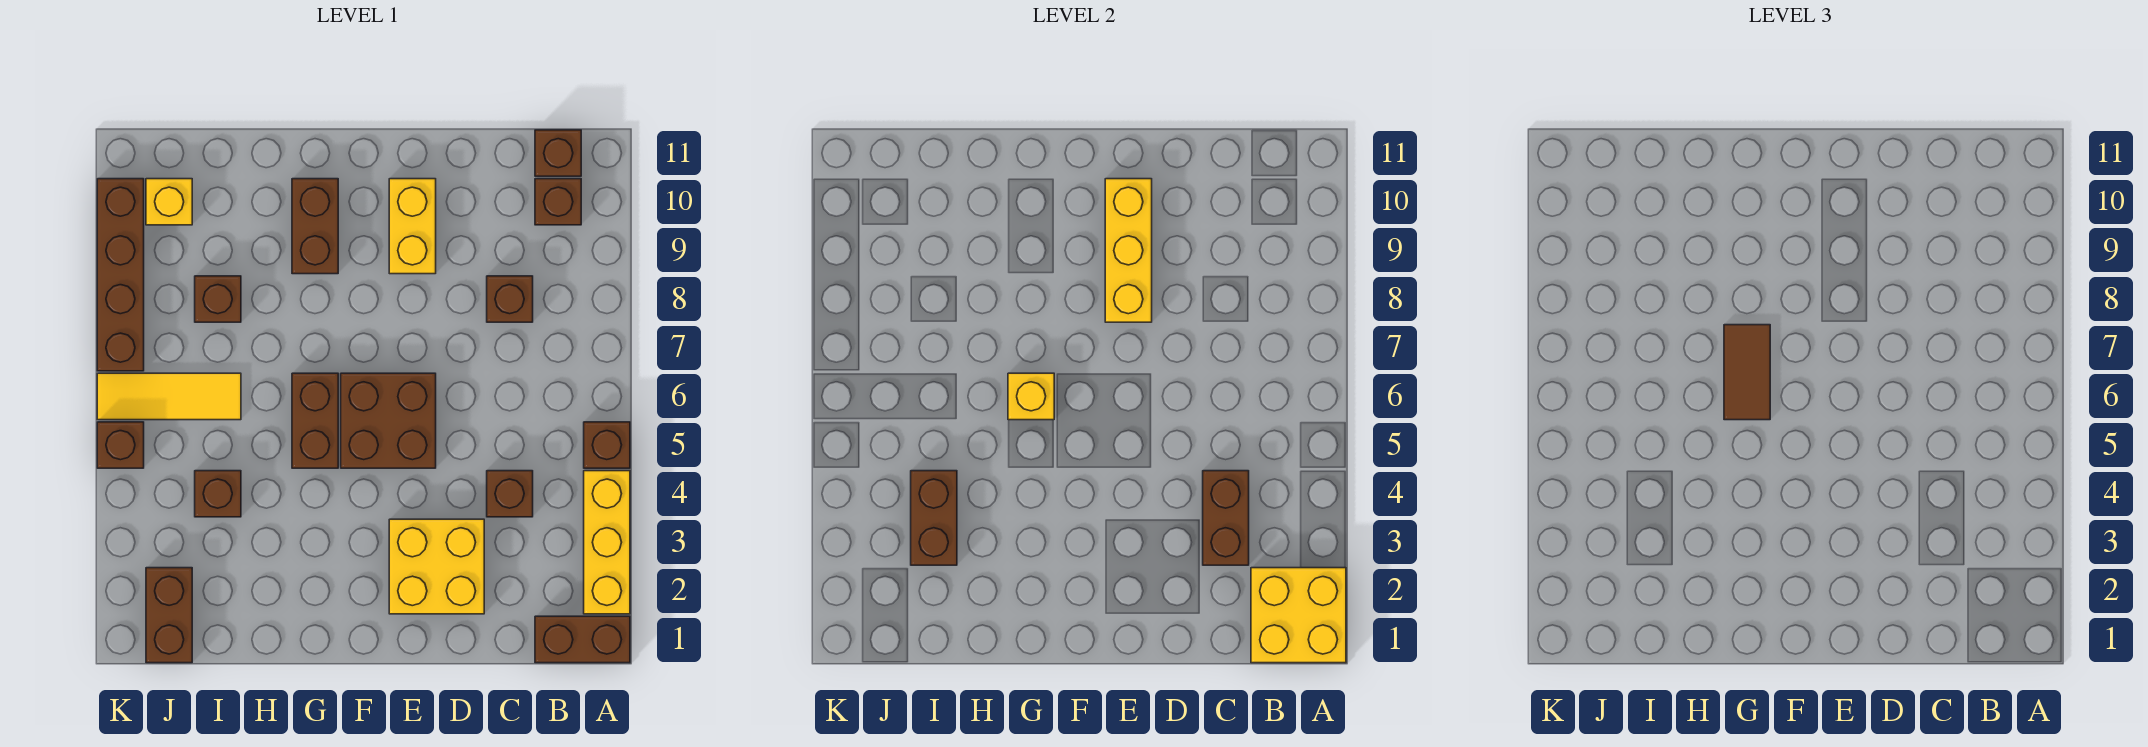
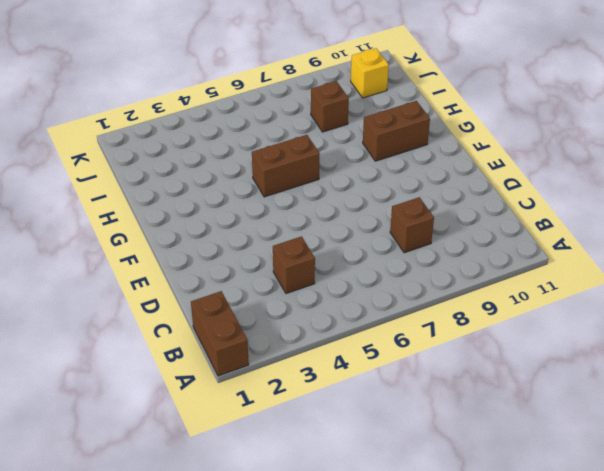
none -> yellow 1x3 brick [584,471,630,614]
none -> brown 1x1 brick [584,422,630,468]
none -> brown 1x1 brick [535,179,581,225]

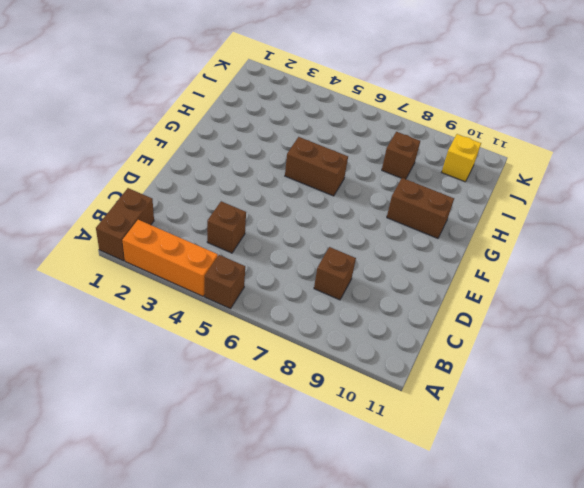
orange 1x3 brick [122,220,218,296] -> yellow 1x3 brick [584,471,630,614]
none -> brown 1x1 brick [535,179,581,225]
none -> brown 1x1 brick [535,130,581,176]
none -> yellow 2x2 brick [389,519,484,614]

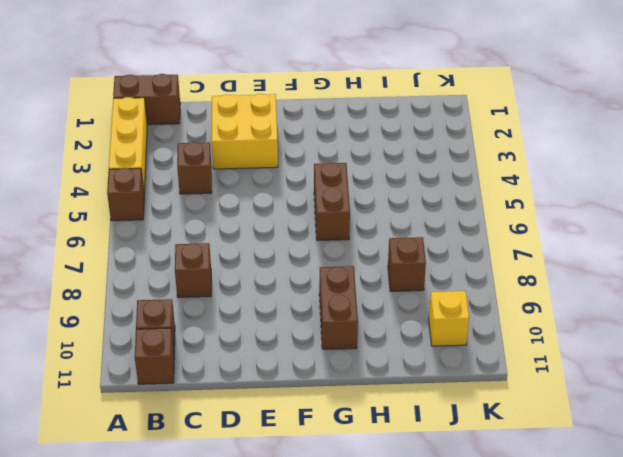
none -> brown 2x2 brick [341,373,436,468]
none -> yellow 1x2 brick [389,179,436,274]
none -> brown 1x1 brick [195,471,241,517]

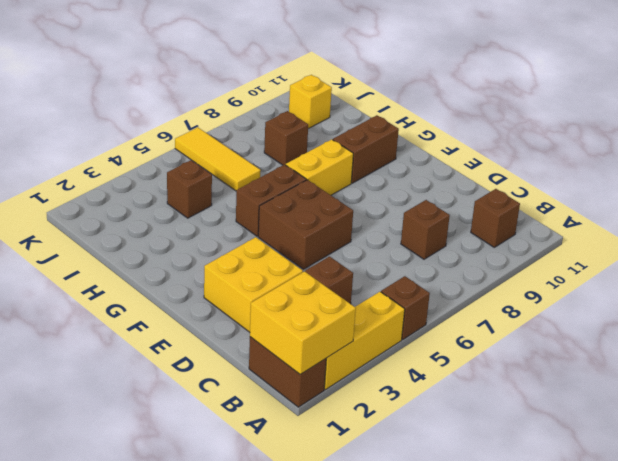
yellow 1x2 brick [286,139,353,195] -> yellow 1x2 brick moved to [389,179,436,274]
none -> brown 1x1 brick [535,130,581,176]
none -> brown 1x2 brick [146,568,192,663]
none -> brown 1x1 brick [97,422,144,468]

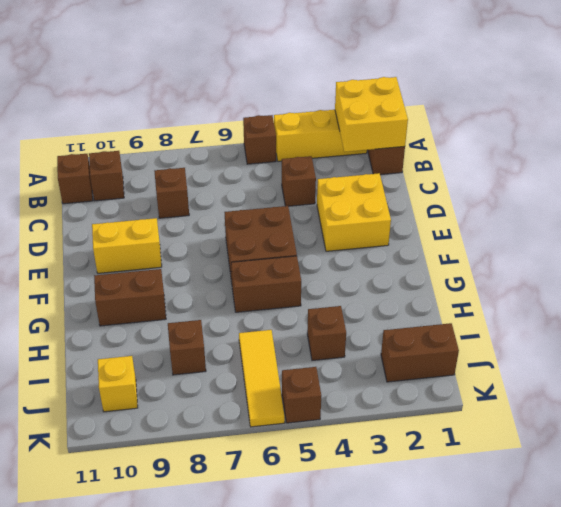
none -> brown 1x4 brick [97,179,144,371]
none -> brown 1x2 brick [1203,471,1249,565]
none -> yellow 1x3 brick [1105,179,1152,322]

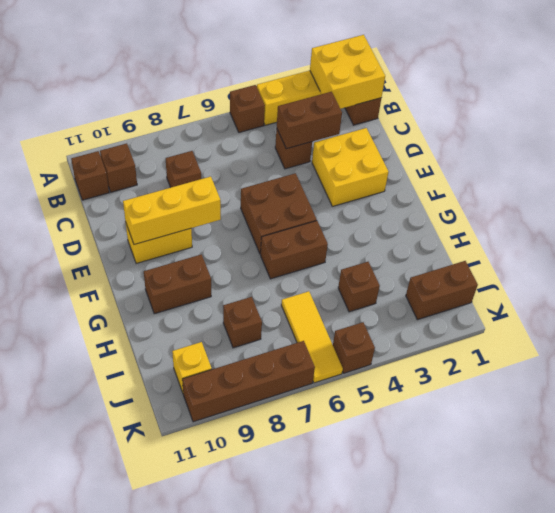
none -> yellow 1x1 brick [1008,373,1054,420]
none -> brown 1x2 brick [911,471,957,565]
none -> brown 1x2 tile [1724,325,1770,420]

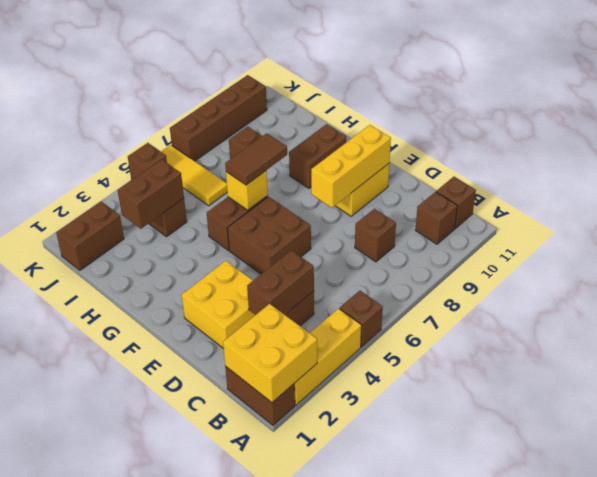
none -> yellow 1x1 brick [146,179,192,225]

